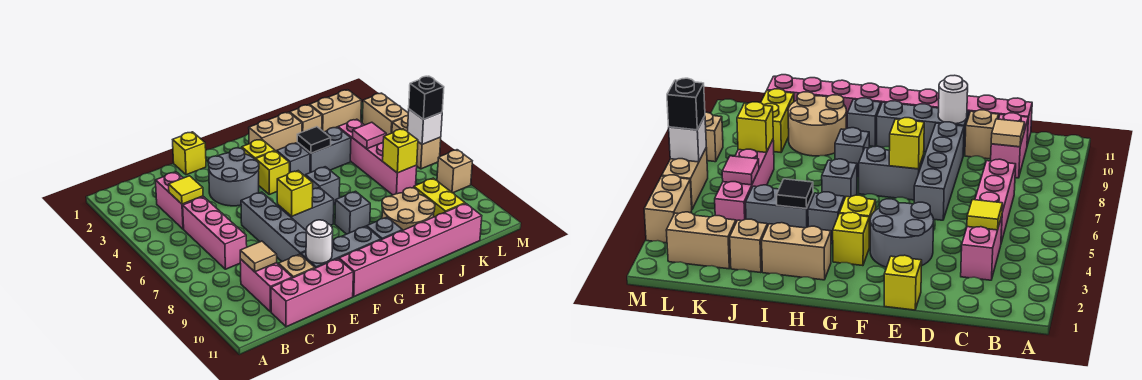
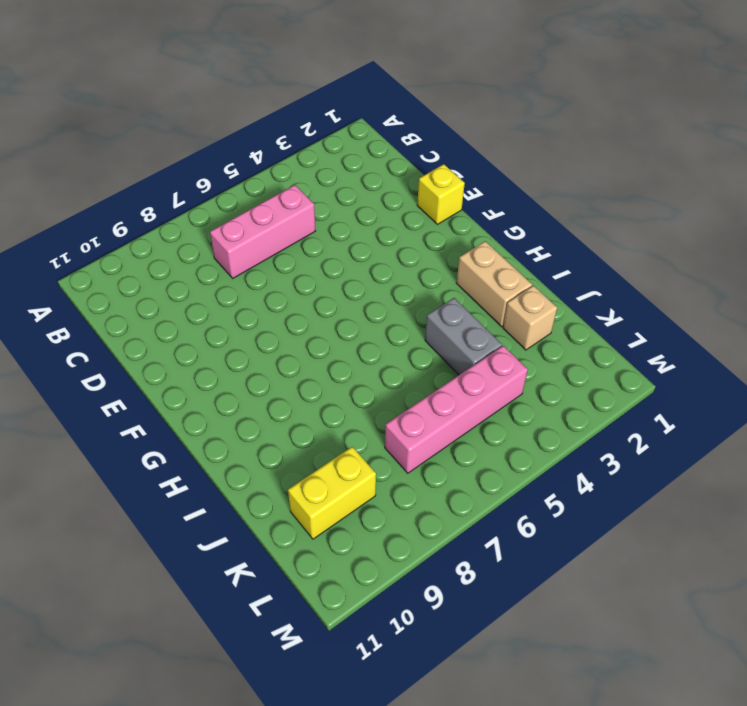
none -> pink 1x2 brick [155,172,203,229]
none -> pink 1x2 brick [240,259,292,312]
none -> pink 1x3 brick [271,259,353,327]
none -> tan 1x1 brick [278,254,315,278]

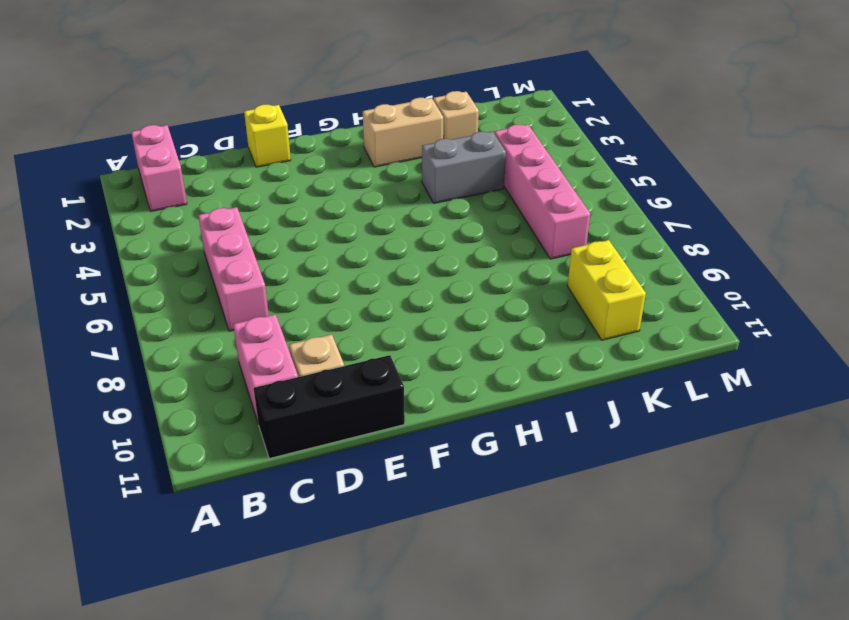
pink 1x2 brick [131,125,187,211] -> pink 1x2 brick moved to [155,172,203,229]
black 1x3 brick [254,355,405,459] -> pink 1x3 brick [271,259,353,327]
none -> grey 2x2 round brick [208,148,259,206]
none -> grey 1x4 brick [241,192,306,261]
none -> grey 1x3 brick [301,226,381,268]
none -> grey 1x2 brick [278,187,334,230]

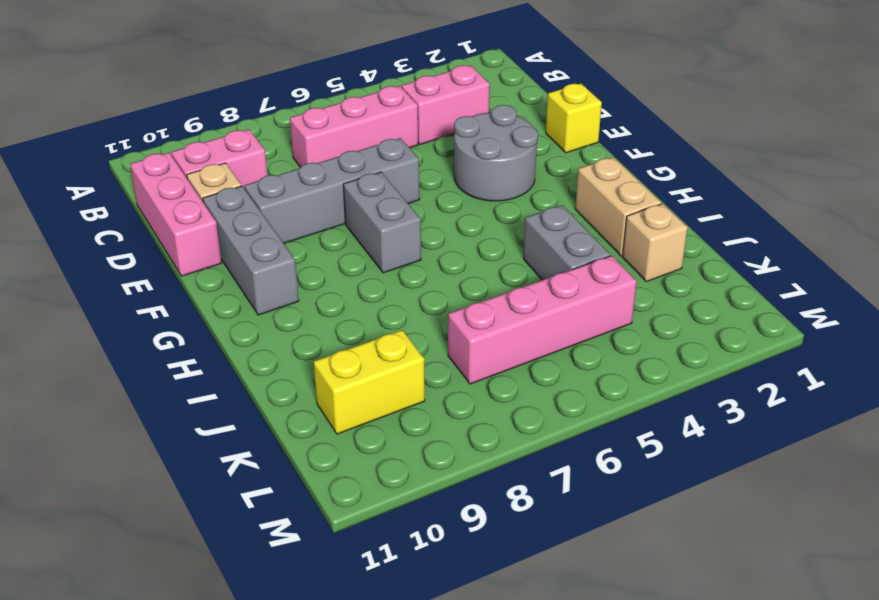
none -> pink 1x6 brick [339,203,482,296]
none -> yellow 1x1 brick [242,139,275,160]
none -> yellow 1x1 brick [256,151,289,194]
none -> grey 1x1 brick [277,143,310,177]

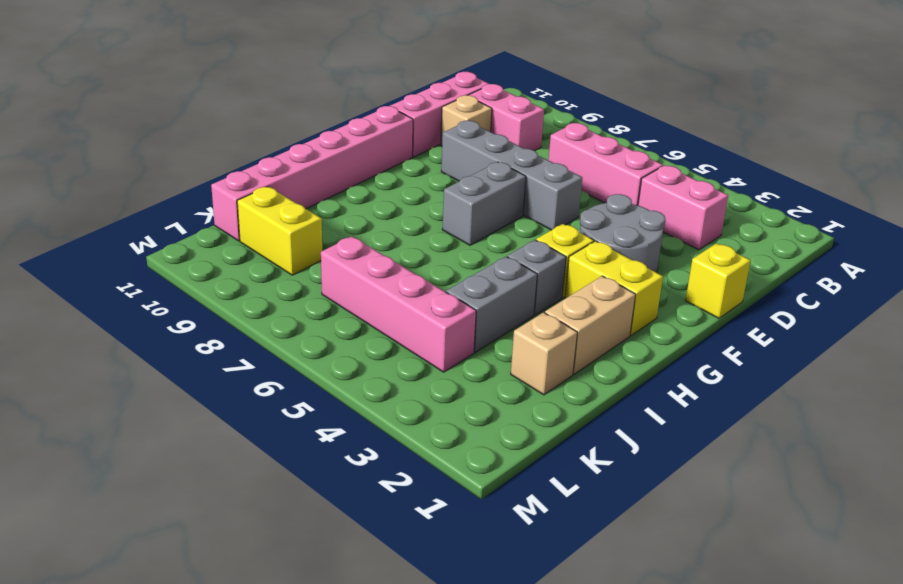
yellow 1x2 brick [565,241,663,335] -> yellow 1x1 brick [242,139,275,160]
none -> grey 1x3 brick [301,226,381,268]
none -> grey 1x1 brick [306,167,340,205]
none -> grey 1x1 brick [335,191,370,234]
none -> grey 1x1 brick [367,217,402,240]

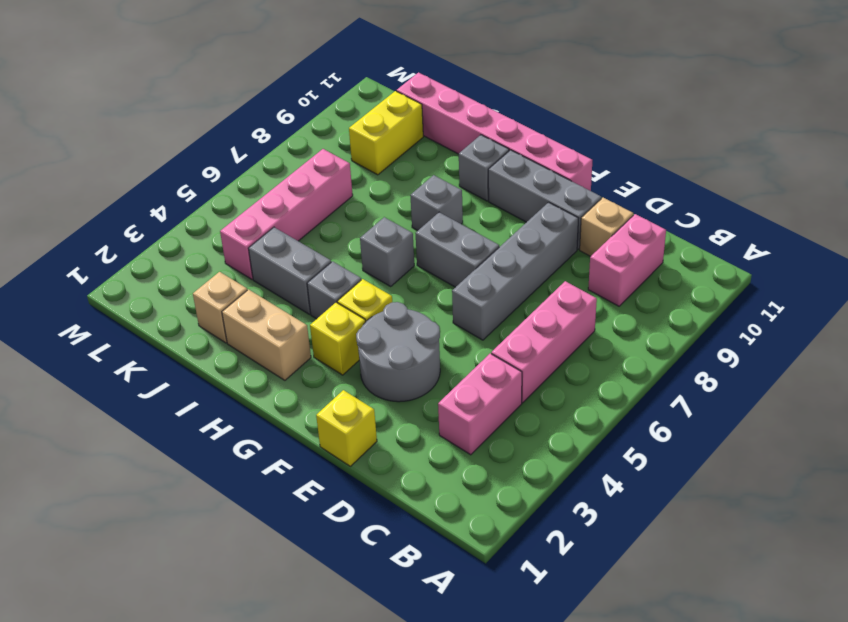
none -> pink 1x3 brick [271,259,353,327]
none -> tan 2x2 round brick [382,188,435,230]
none -> tan 1x2 brick [310,90,361,132]
none -> tan 1x2 brick [362,93,408,135]

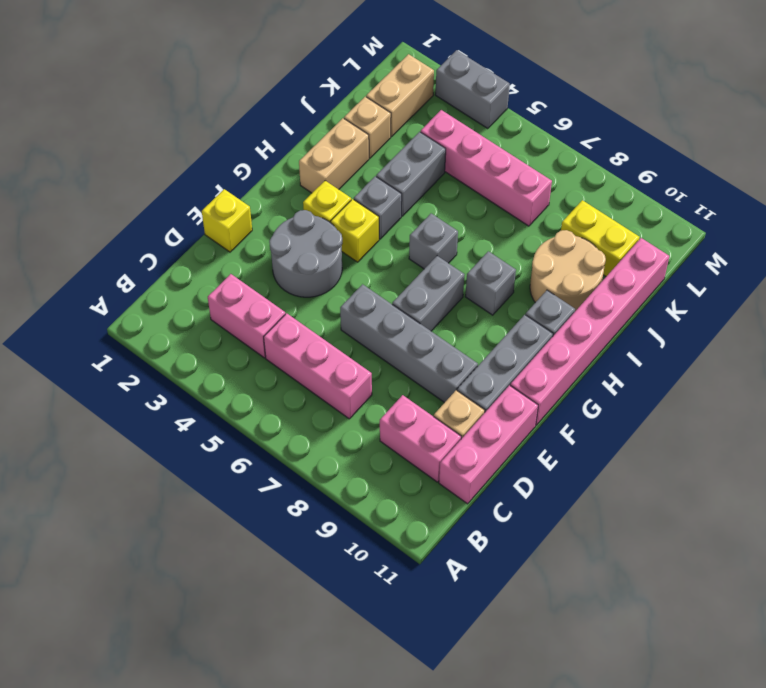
grey 1x2 brick [435,50,510,129] -> tan 1x2 brick [362,93,408,135]
none -> tan 1x2 brick [392,116,441,169]
none -> tan 1x1 brick [437,150,472,193]
none -> yellow 1x1 tile [169,176,203,204]
none -> tan 1x1 tile [240,241,277,272]

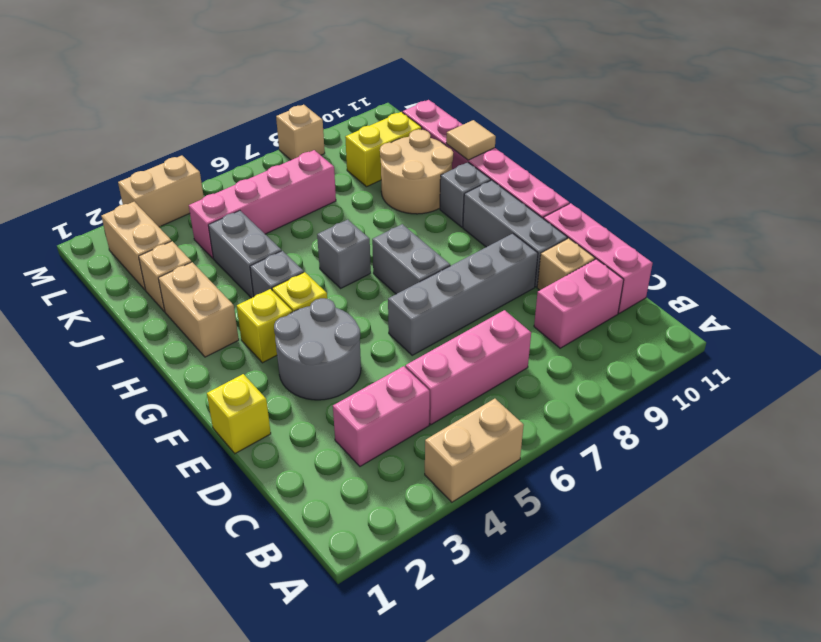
tan 1x2 brick [425,399,524,502] -> tan 1x2 brick moved to [392,116,441,169]
tan 1x1 tile [446,120,496,160] -> tan 1x1 tile moved to [240,241,277,272]
none -> grey 1x1 brick [335,191,370,234]
none -> yellow 1x1 tile [169,176,203,204]
none -> white 1x1 round brick [306,220,333,263]
none -> yellow 1x1 brick [277,171,313,216]

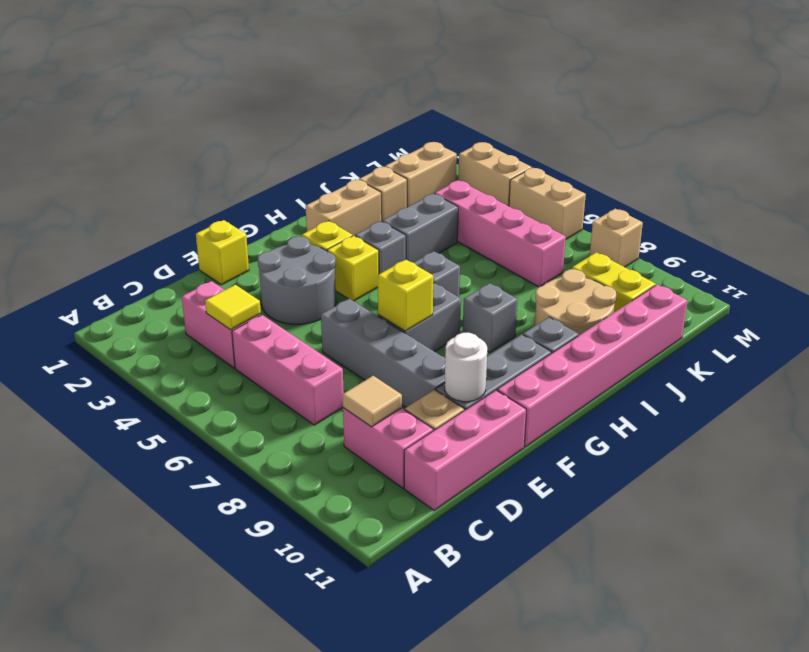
none -> black 1x1 tile [297,127,331,153]
none -> pink 1x1 tile [353,122,386,149]
none -> yellow 1x1 brick [383,129,418,173]
none -> white 1x1 brick [408,109,442,145]

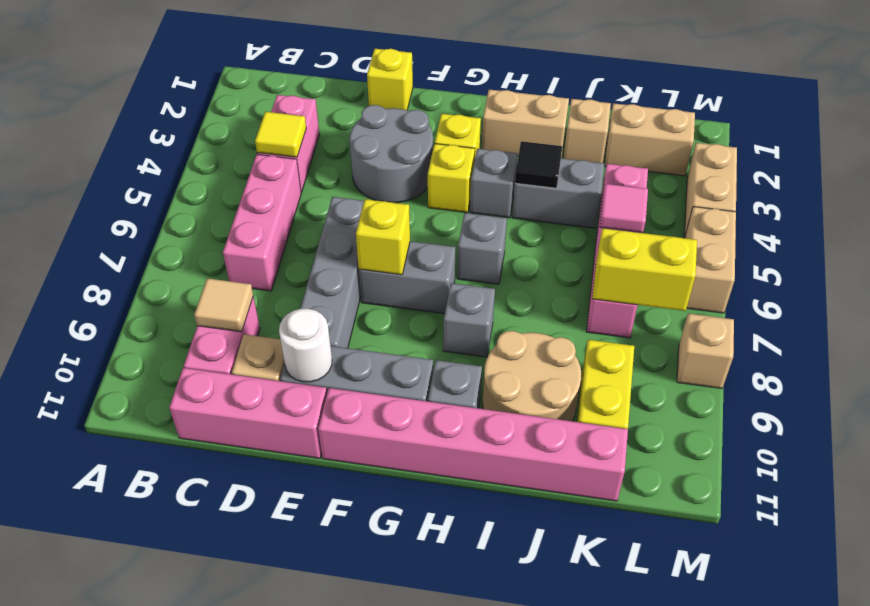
yellow 1x2 brick [592,228,697,311] -> yellow 1x1 brick [383,129,418,173]
none -> white 1x1 brick [408,109,442,145]
none -> black 1x1 brick [409,76,444,119]

